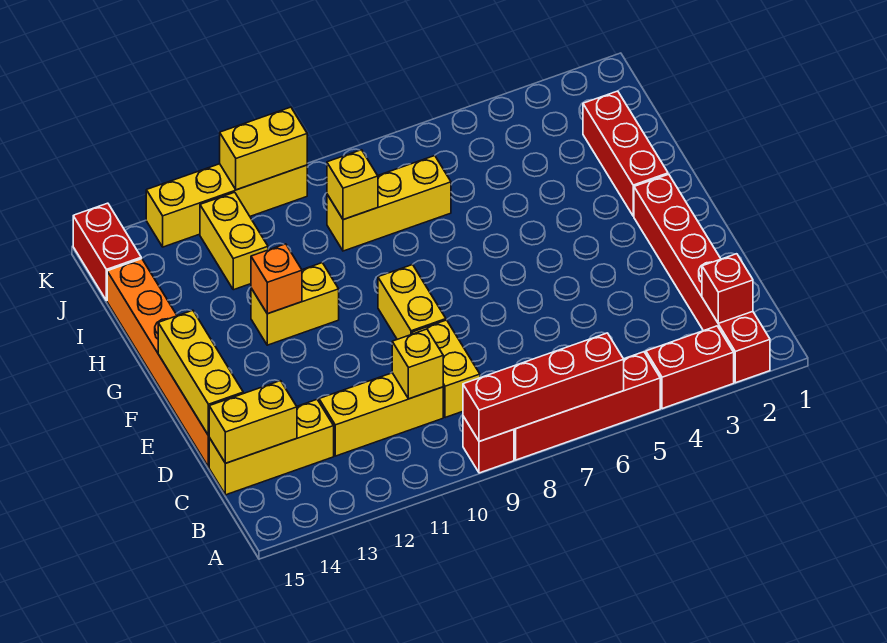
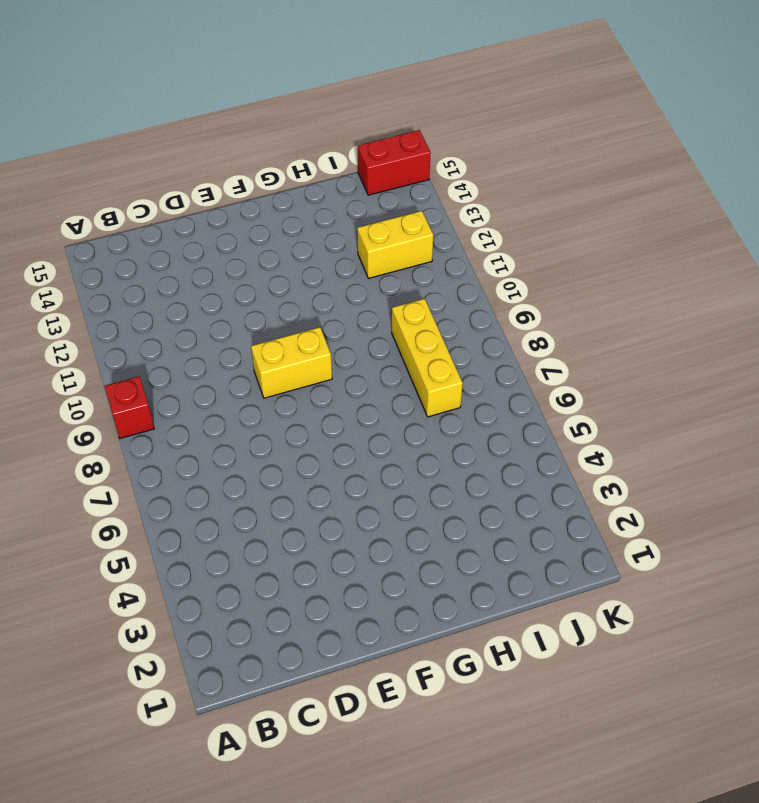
none -> red 1x6 brick [634,174,770,383]
none -> red 1x2 brick [646,326,734,409]
none -> red 1x4 brick [514,352,660,460]

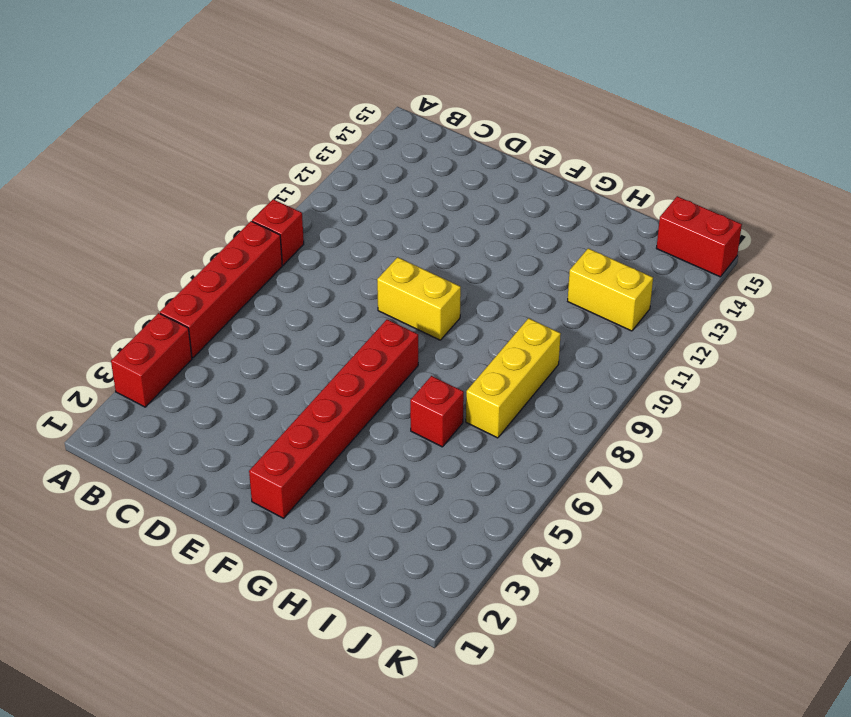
red 1x6 brick [249,320,418,518] -> red 1x6 brick turned to [634,174,770,383]
red 1x1 brick [410,376,464,447] -> red 1x1 brick moved to [702,254,753,323]
none -> yellow 1x2 brick [412,320,480,418]
none -> yellow 1x3 brick [319,373,443,456]
none -> yellow 1x3 brick [209,400,334,495]

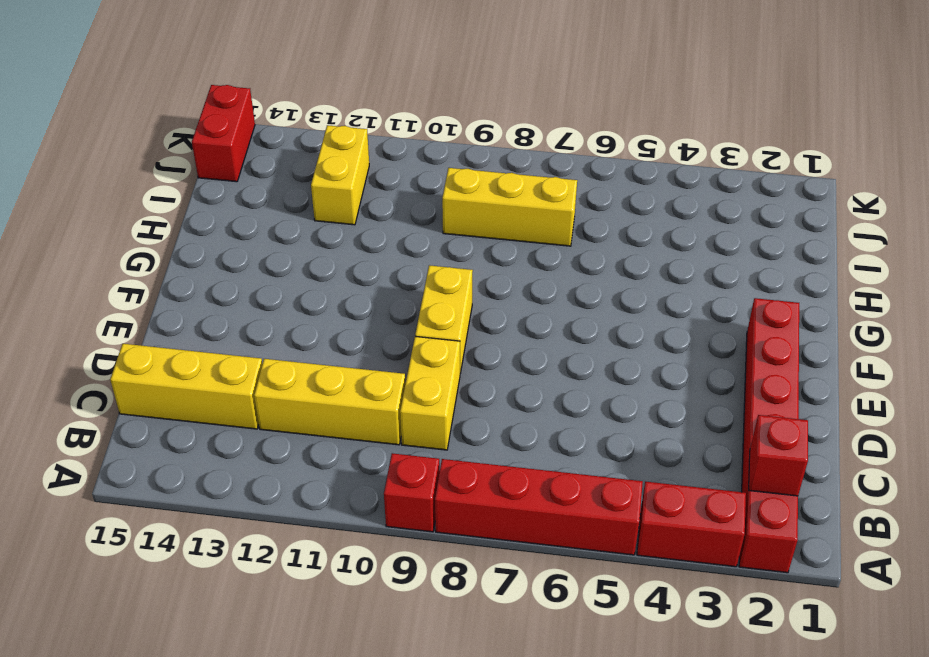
none -> orange 1x6 brick [107,259,209,467]
none -> red 1x3 brick [583,91,668,216]
none -> yellow 1x2 brick [251,263,339,345]

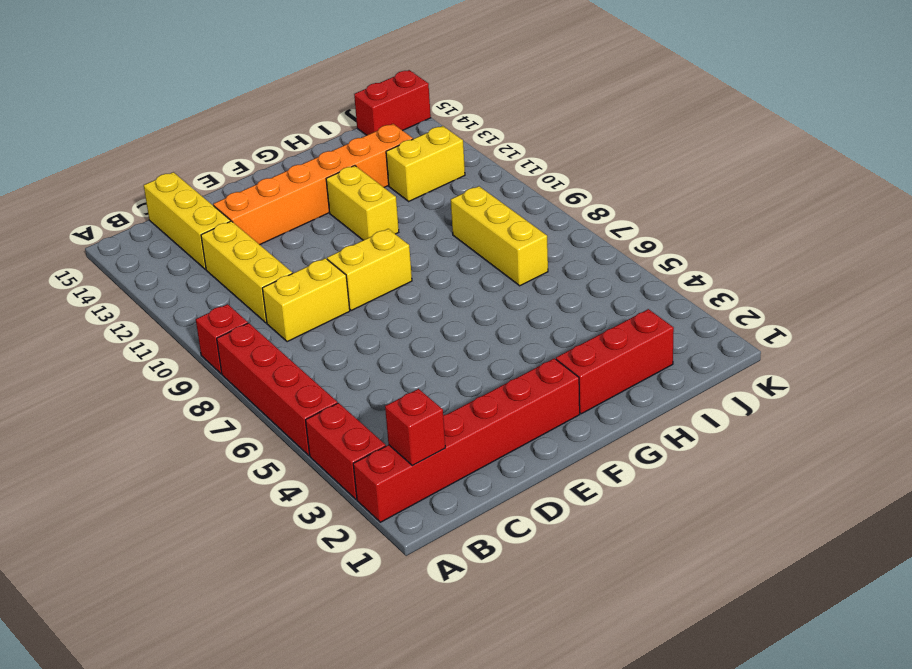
orange 1x6 brick [213,124,413,245] -> orange 1x6 brick moved to [107,259,209,467]
none -> yellow 1x4 brick [146,164,307,247]
none -> red 1x4 brick [463,333,624,442]
none -> yellow 1x1 brick [392,329,443,399]

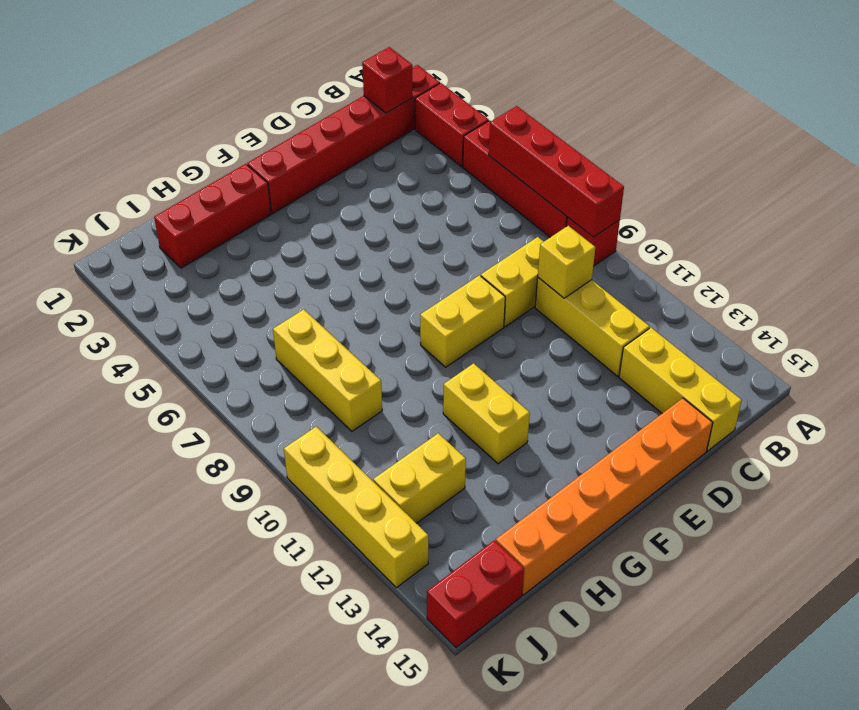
none -> yellow 1x2 brick [209,381,297,463]
none -> yellow 1x3 brick [158,310,243,436]
none -> orange 1x1 brick [251,244,302,314]

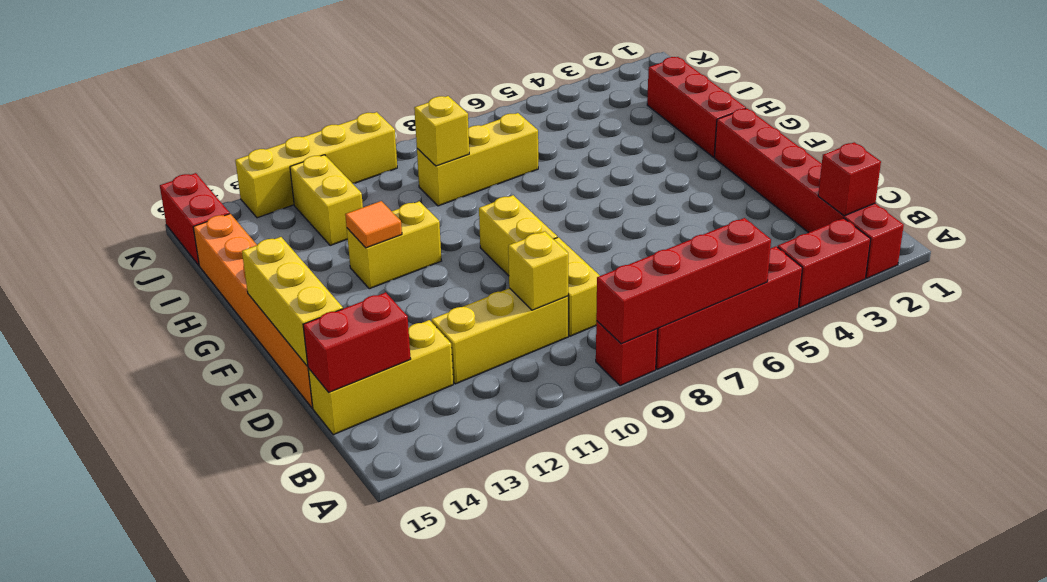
red 1x2 brick [303,292,411,392] -> yellow 1x2 brick [209,381,297,463]
orange 1x1 tile [345,201,402,248] -> orange 1x1 brick [251,244,302,314]
none -> yellow 1x2 brick [220,107,307,190]

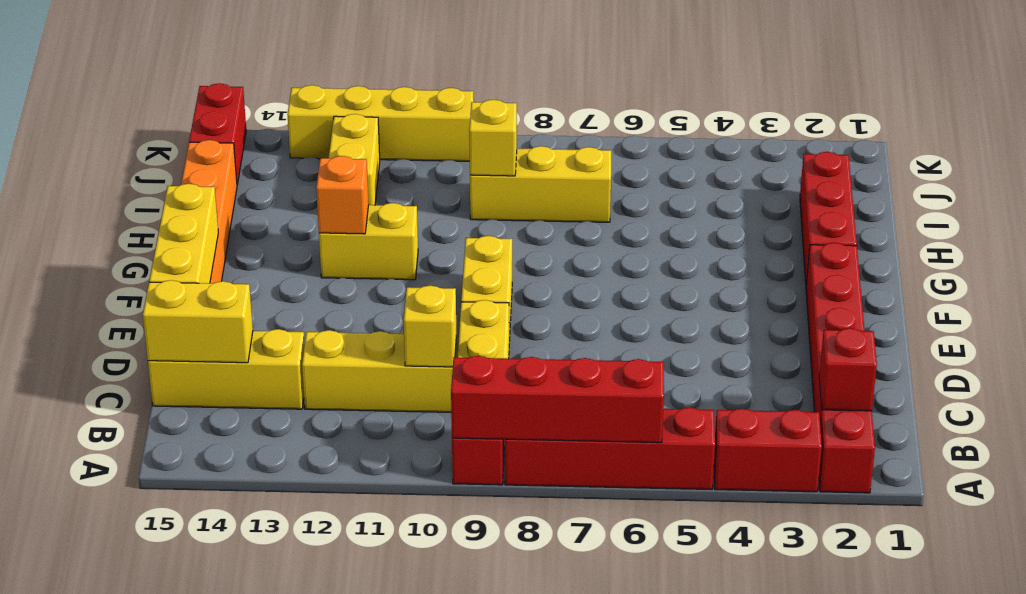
none -> yellow 1x2 brick [220,107,307,190]

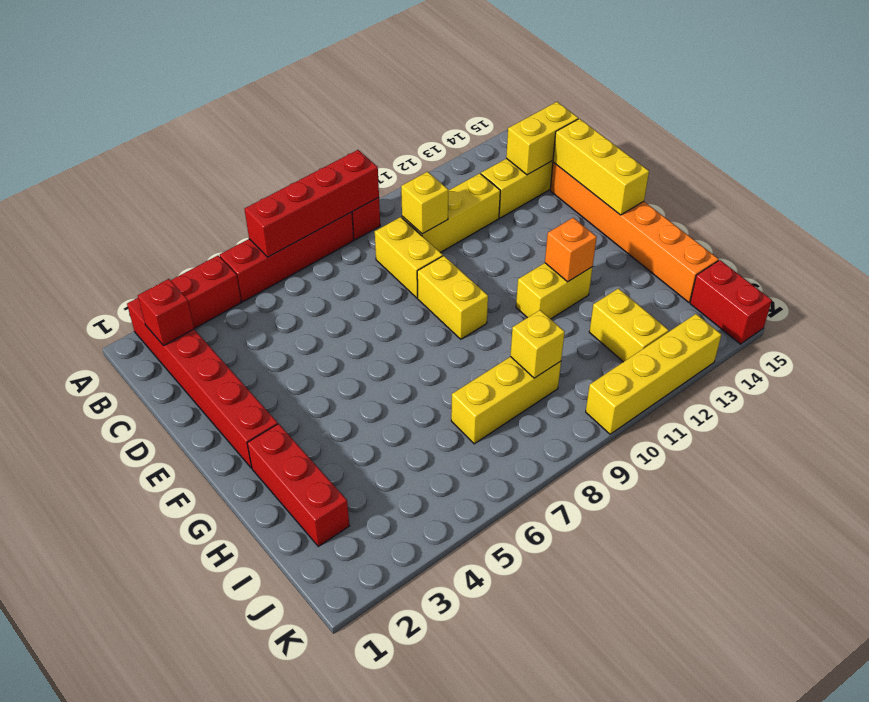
none -> yellow 1x2 brick [220,107,307,190]

